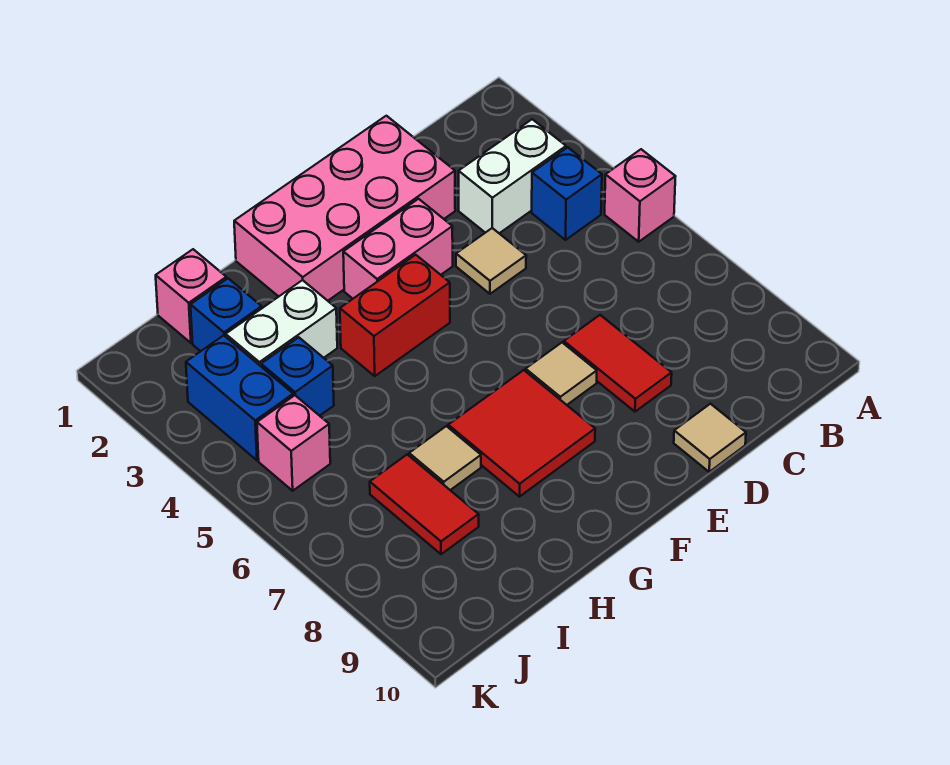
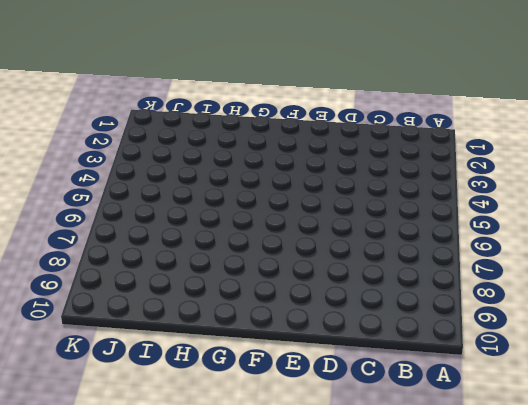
none -> pink 1x1 brick [605,149,676,242]
none -> white 1x2 brick [459,119,566,233]
none -> blue 1x1 brick [532,147,602,240]

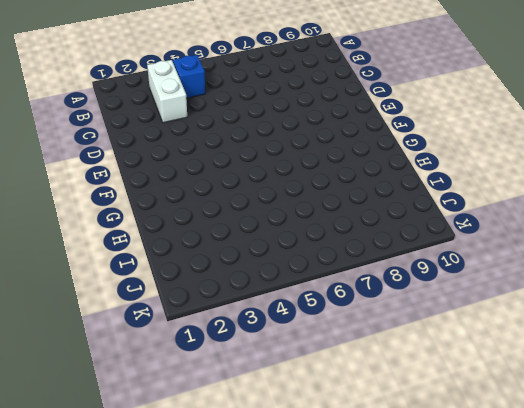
none -> pink 1x1 brick [605,149,676,242]
none -> pink 2x4 brick [234,116,455,301]
none -> tan 1x1 tile [456,228,526,294]

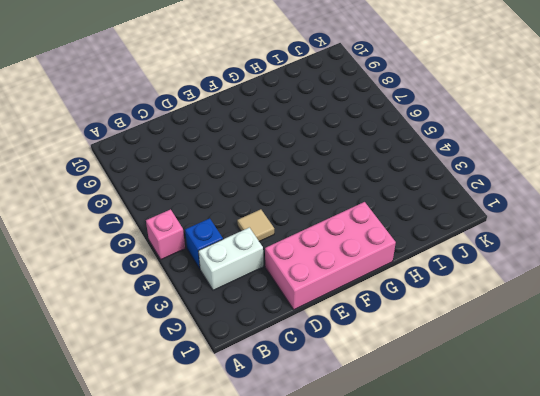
none -> red 1x2 tile [564,315,672,412]
none -> tan 1x1 tile [674,404,746,472]
none -> pink 1x2 brick [343,199,453,299]

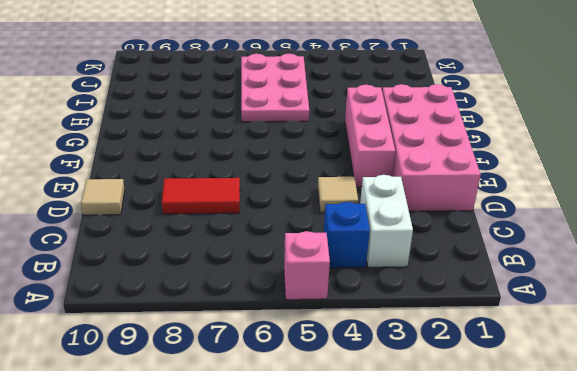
pink 1x3 brick [345,85,395,187] -> pink 1x2 brick [343,199,453,299]
pink 2x3 plate [241,54,309,122] -> pink 1x1 brick [257,395,330,491]
none -> tan 1x1 tile [526,343,597,405]
none -> red 1x2 brick [340,255,450,376]
none -> red 2x2 tile [448,370,595,497]

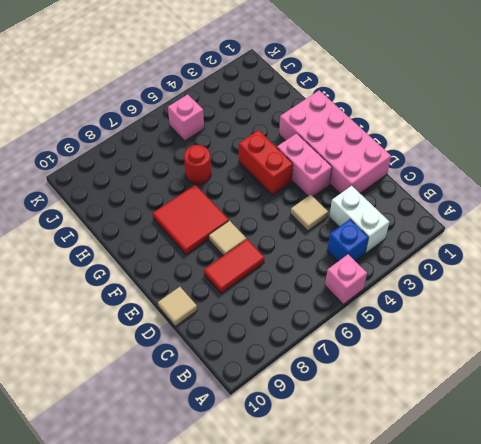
red 1x1 round brick [184,145,211,185] -> none
none -> white 1x2 brick [226,280,337,366]
none -> tan 1x1 tile [409,426,481,490]
none -> pink 1x1 brick [156,249,226,343]

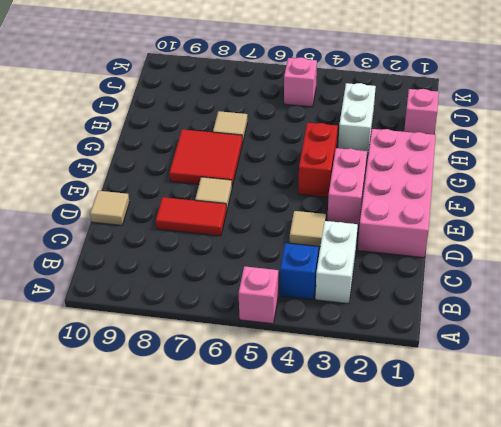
none -> blue 1x1 brick [191,279,262,351]
none -> blue 1x1 brick [261,337,334,416]
none -> red 1x2 tile [370,455,479,554]

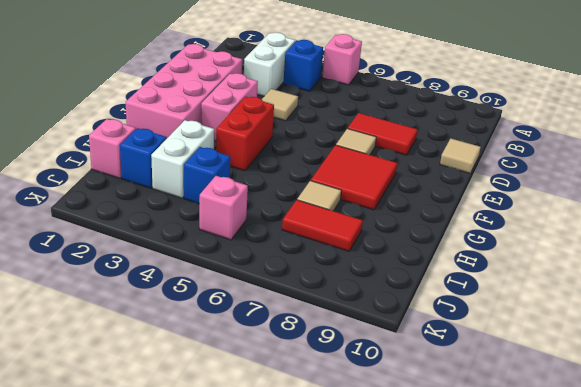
none -> blue 1x2 brick [186,335,293,460]

